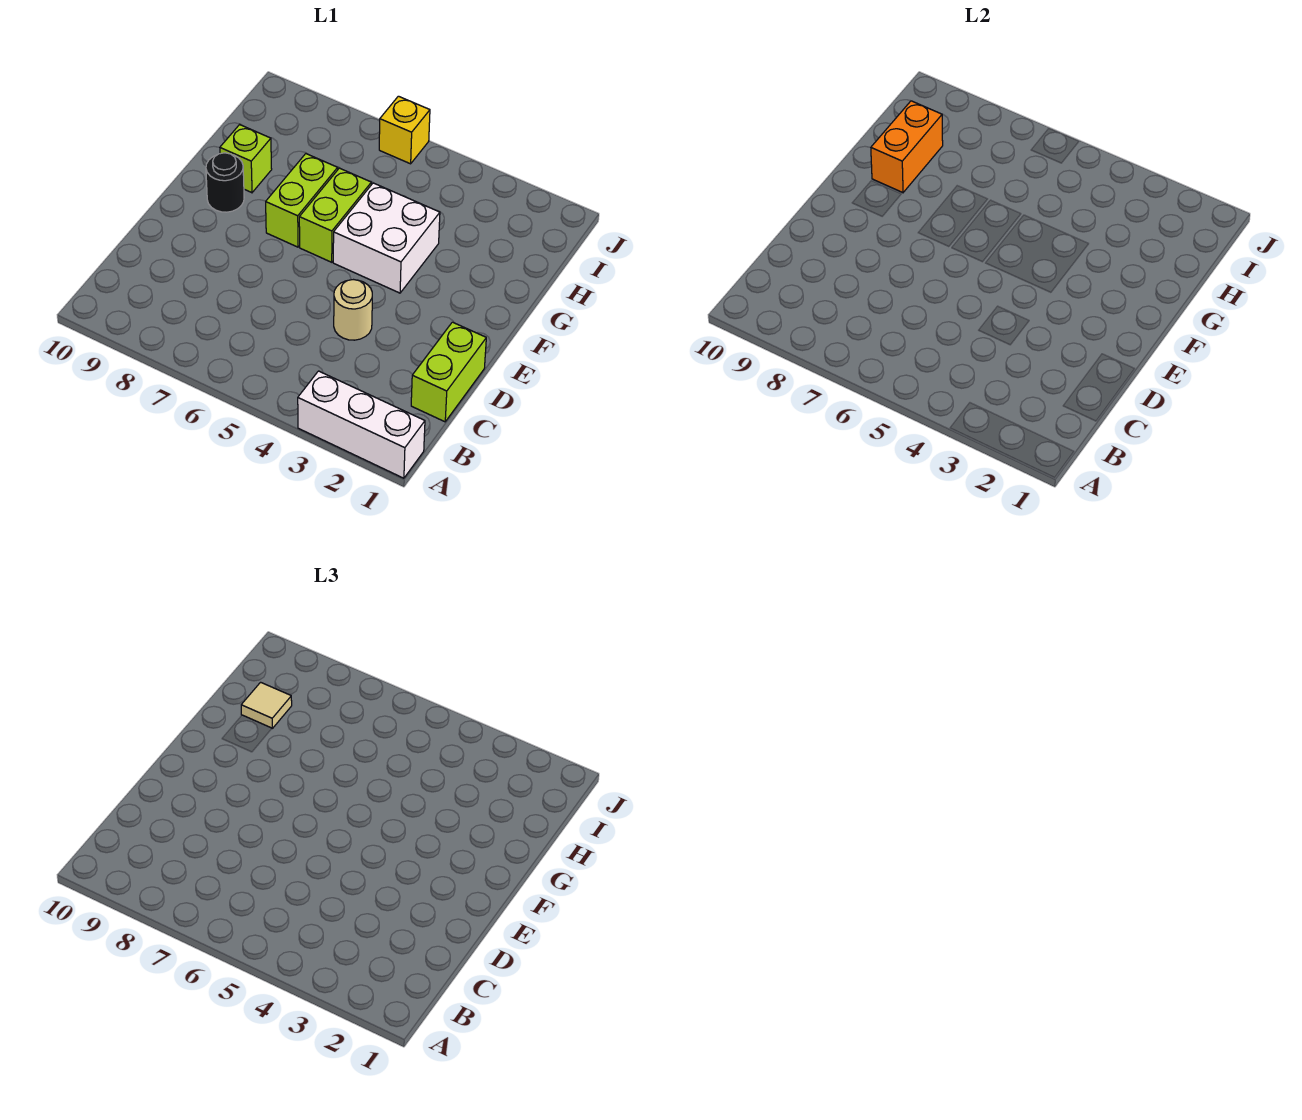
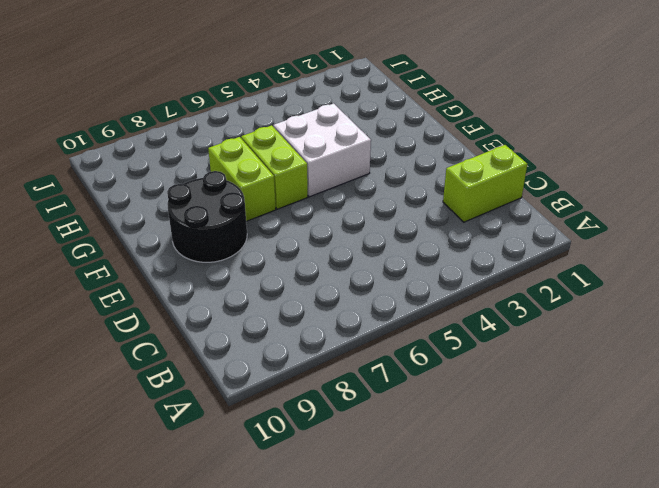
lime 1x2 brick [443,145,527,222] -> lime 1x2 brick turned to [411,322,486,422]
black 2x2 round brick [167,171,247,262] -> black 1x1 round brick [206,153,244,212]
none -> white 1x3 brick [298,371,425,478]
none -> tan 1x1 round brick [334,280,372,340]

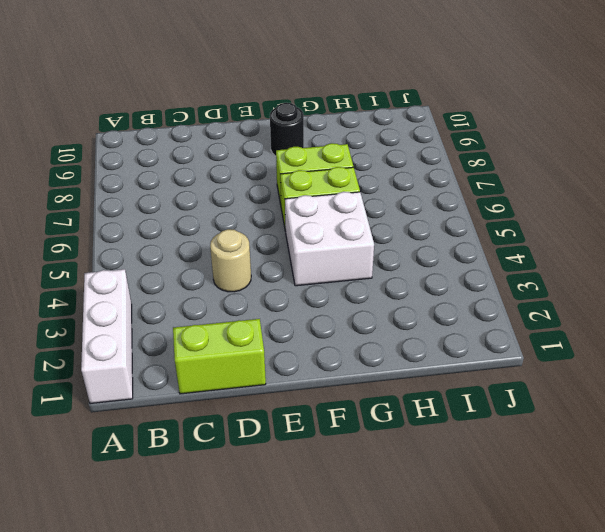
none -> lime 1x1 brick [220,125,272,193]
none -> yellow 1x1 brick [379,96,430,164]

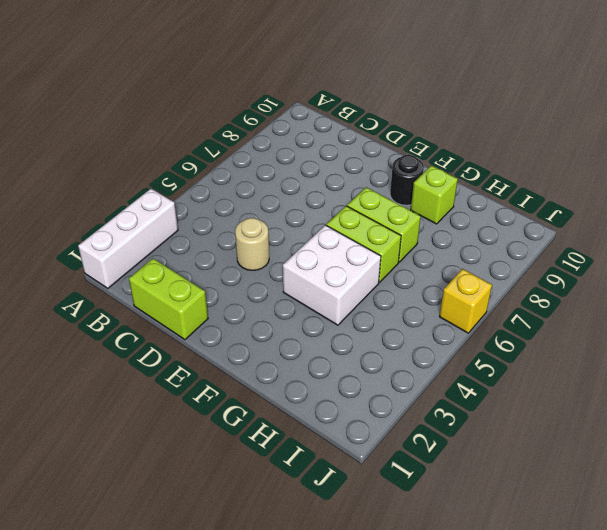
none -> orange 1x2 brick [871,101,943,193]
none -> tan 1x1 tile [241,682,292,728]

